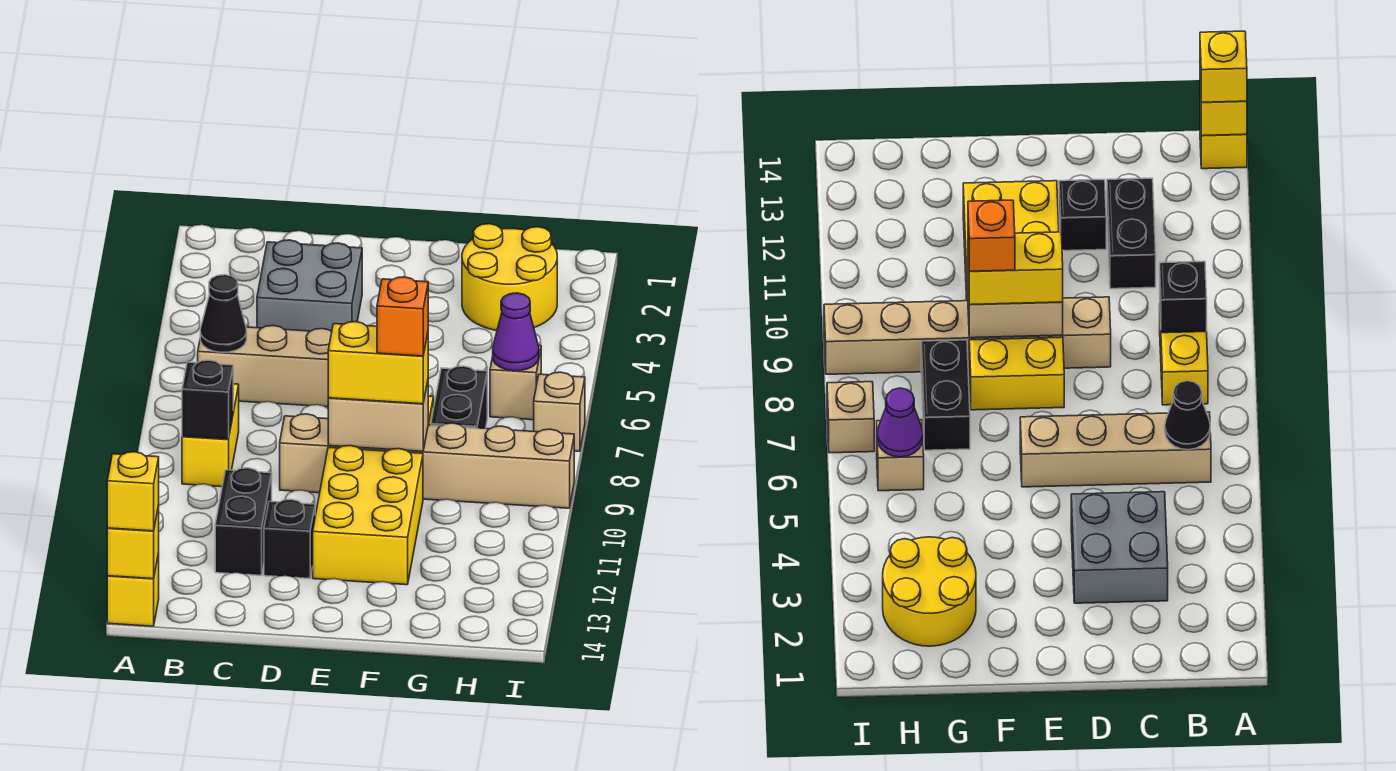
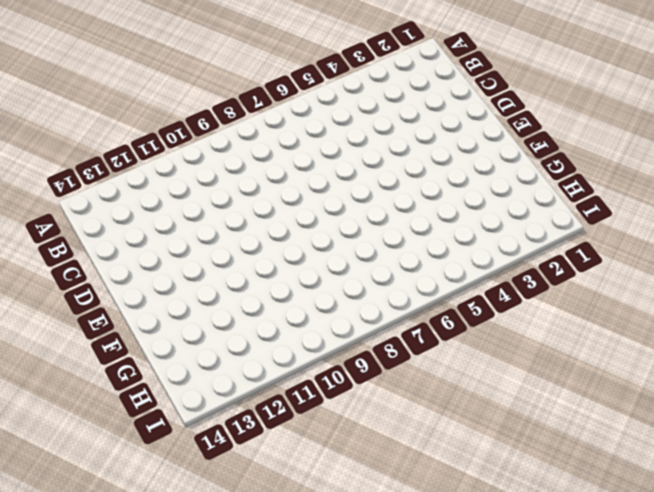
none -> yellow 1x1 brick [107,553,159,626]
none -> tan 1x4 brick [198,325,332,407]
none -> yellow 1x2 brick [182,384,239,487]

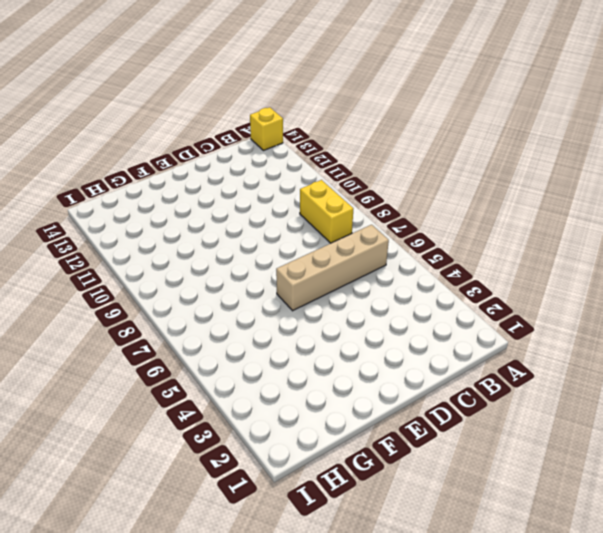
none -> grey 2x2 brick [257,240,362,332]
none -> black 1x2 brick [215,468,272,575]
none -> tan 1x6 brick [280,414,574,508]

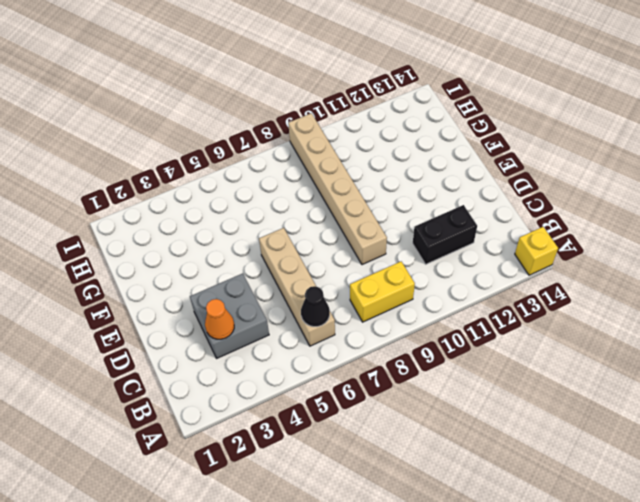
orange 1x1 cone [205,299,234,339] -> none
none -> black 1x1 brick [264,499,315,579]
none -> yellow 1x2 brick [969,337,1064,410]
none -> yellow 2x3 brick [313,446,423,585]

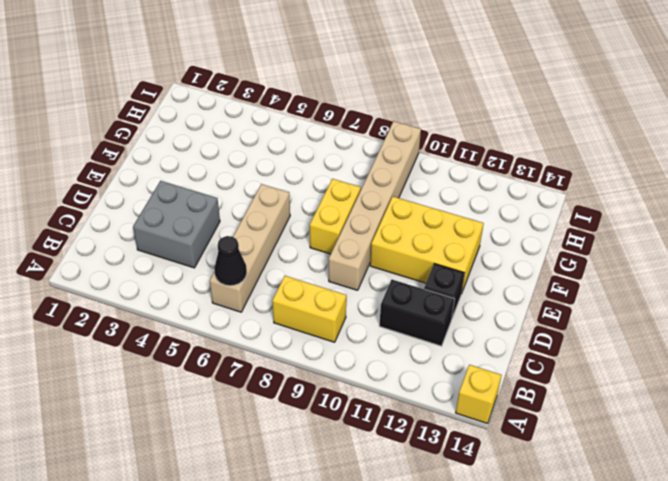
none -> yellow 2x2 round brick [462,224,557,331]
none -> black 1x2 brick [431,366,487,428]
none -> tan 1x1 brick [490,345,541,420]

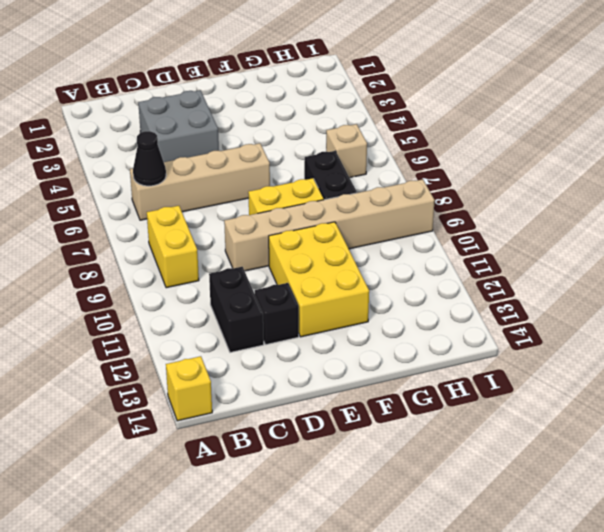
none -> yellow 2x2 round brick [462,224,557,331]
none -> tan 1x1 brick [534,372,585,451]
none -> yellow 1x1 brick [107,506,159,579]

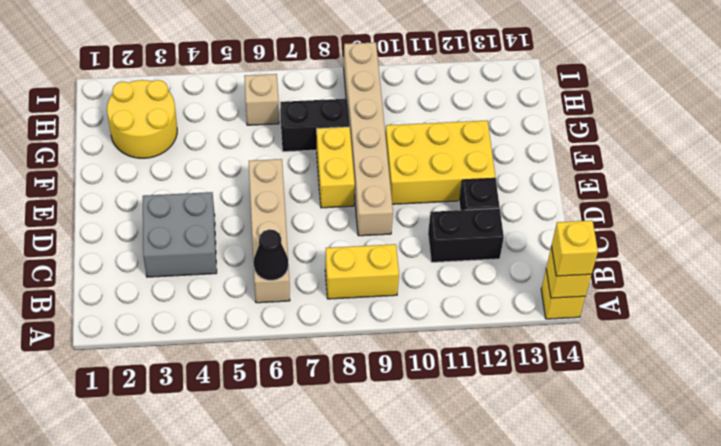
none -> tan 1x1 brick [534,372,585,451]
none -> black 1x1 brick [182,360,233,439]
none -> tan 1x2 brick [328,381,428,451]

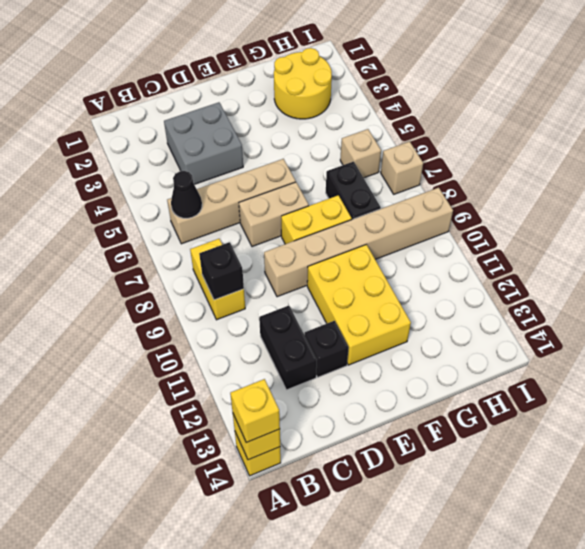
tan 1x2 brick [239,182,309,247] -> tan 1x2 brick moved to [328,381,428,451]
none -> purple 1x1 cone [493,293,539,371]
none -> yellow 1x2 brick [328,322,428,404]
none -> orange 1x1 brick [377,277,428,356]

